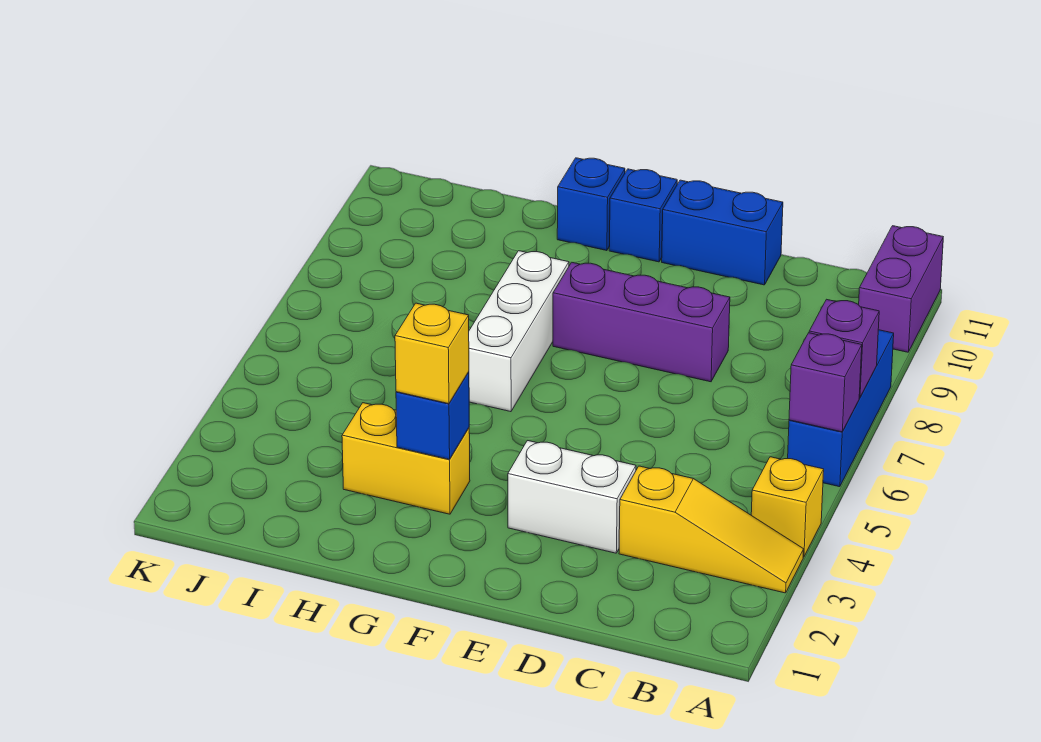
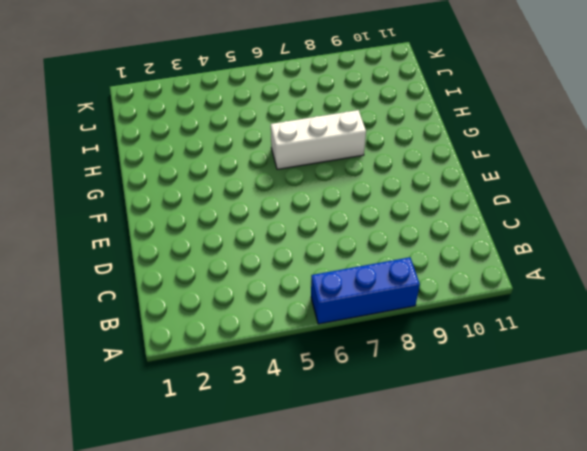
none -> yellow 1x3 slope [619,466,804,593]
none -> yellow 1x1 brick [751,457,824,557]
none -> purple 1x2 brick [859,226,943,352]

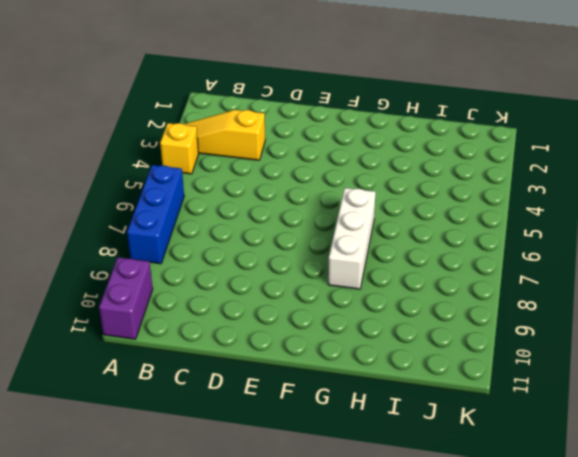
none -> white 1x2 brick [508,441,636,553]
none -> purple 1x3 brick [553,262,730,382]
none -> blue 1x2 brick [662,180,783,285]

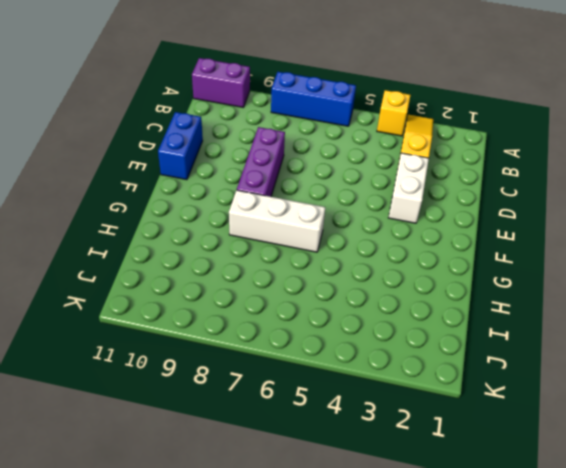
none -> blue 1x1 brick [609,169,677,262]
none -> yellow 1x2 brick [342,403,470,514]
none -> blue 1x1 brick [557,158,625,251]

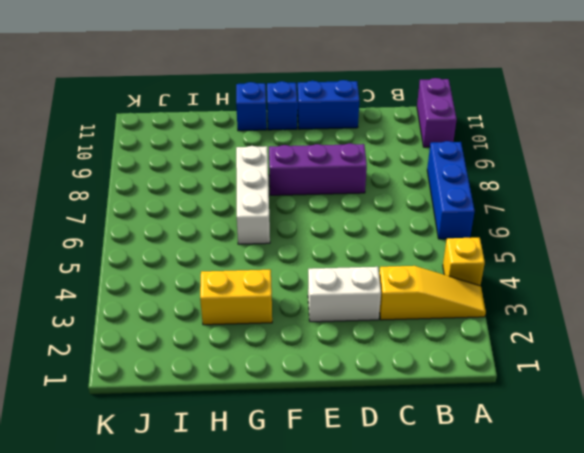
none -> purple 1x1 brick [789,333,862,432]
none -> purple 1x1 brick [809,299,879,398]
none -> blue 1x1 brick [396,372,469,459]

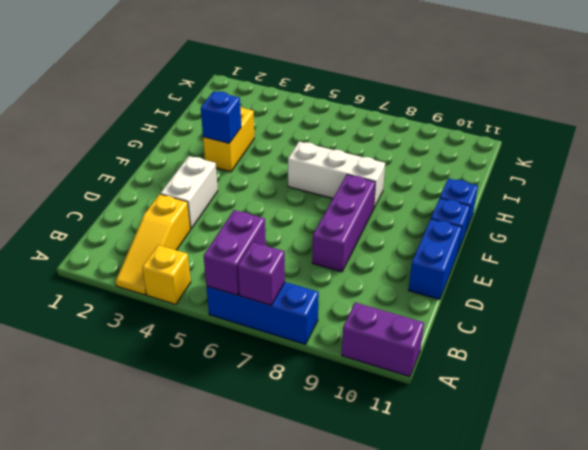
purple 1x2 brick [204,210,266,295] -> purple 1x1 brick [789,333,862,432]
none -> yellow 1x1 brick [395,303,469,404]

